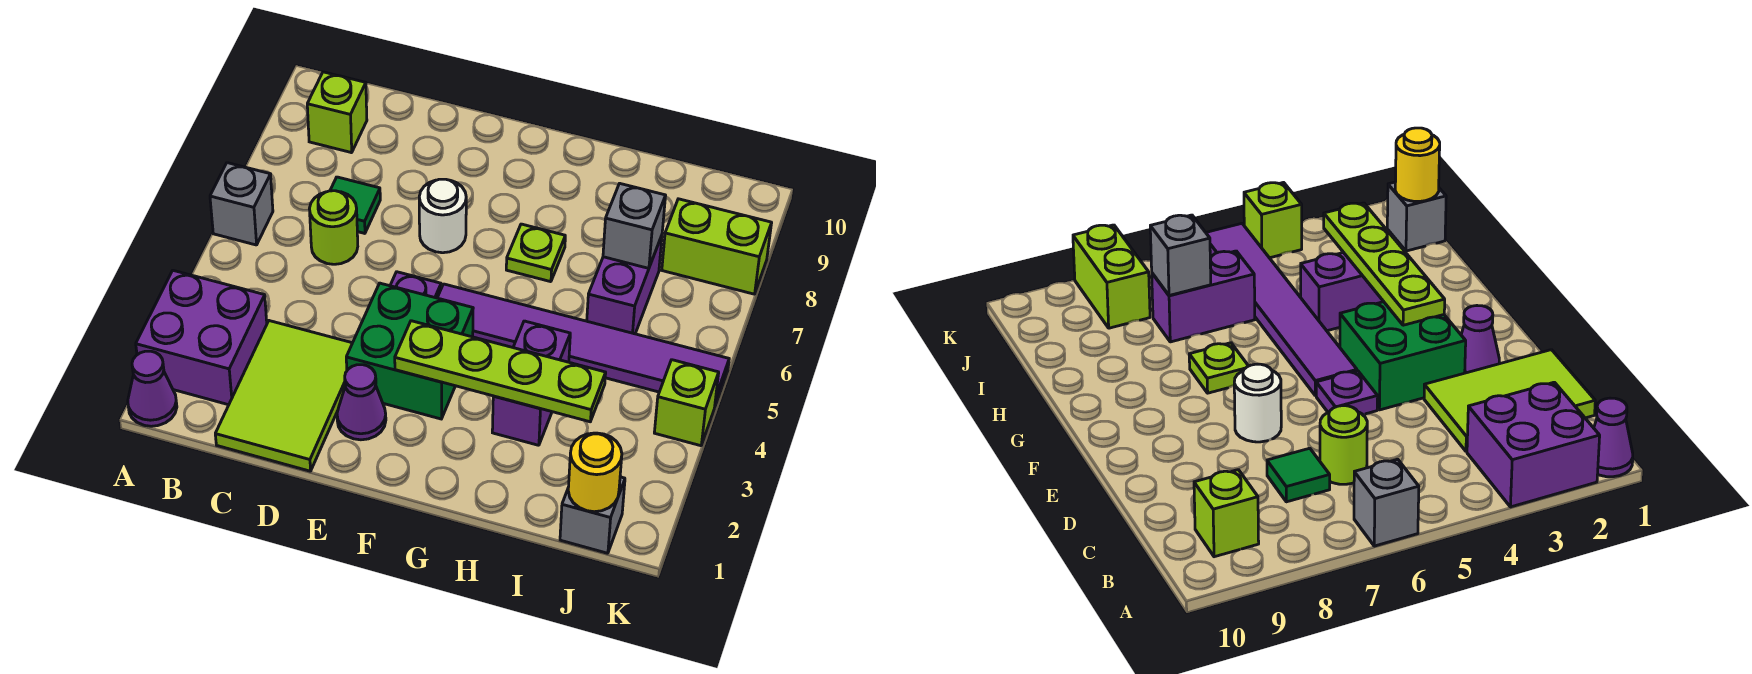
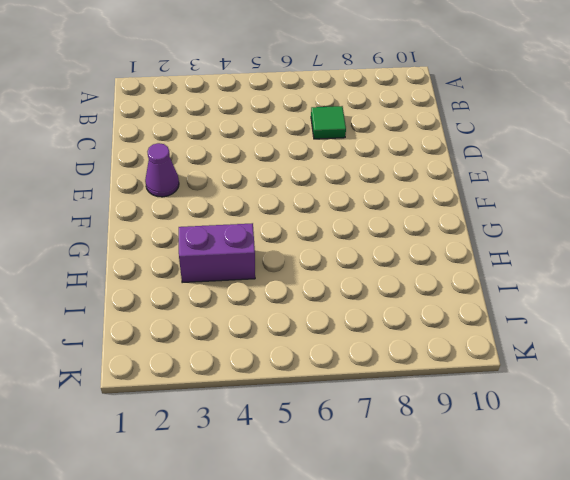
none -> purple 1x1 cone [128,351,177,426]
none -> purple 2x2 brick [136,270,267,405]
none -> grey 1x1 brick [210,163,273,245]

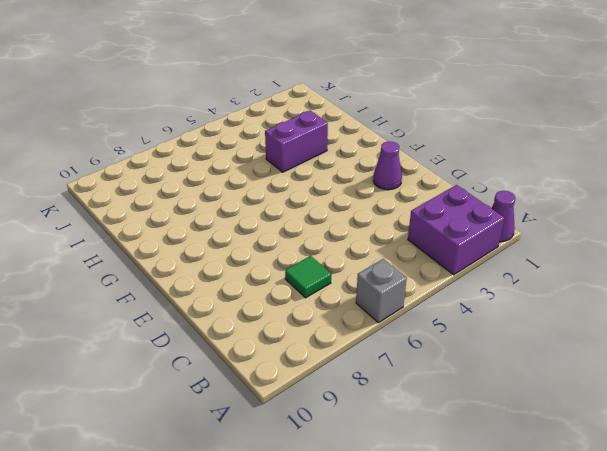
none -> lime 1x1 brick [307,72,367,153]
none -> lime 2x3 tile [215,321,352,471]
none -> lime 1x1 round brick [309,191,358,264]

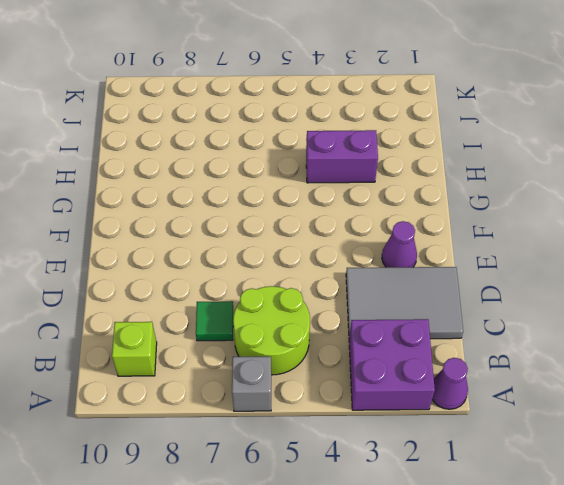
lime 2x2 round brick [233,286,310,375] -> lime 1x1 round brick [309,191,358,264]
grey 2x3 tile [346,267,463,339] -> lime 2x3 tile [215,321,352,471]
none -> green 2x2 brick [346,283,473,419]
none -> purple 1x1 plate [390,272,441,298]
none -> white 1x1 round brick [419,179,466,253]

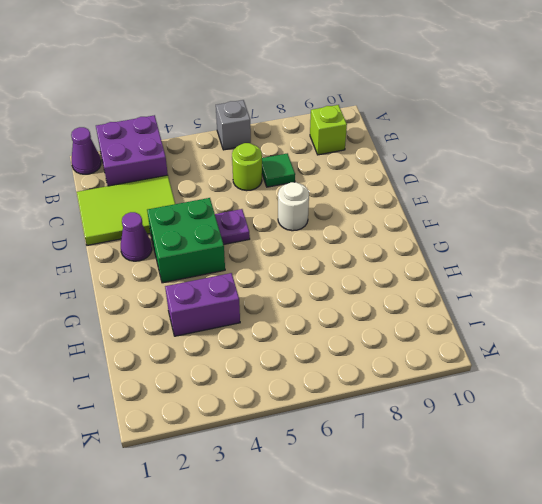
none -> purple 1x6 tile [438,284,729,405]
none -> lime 1x1 plate [506,224,565,282]
none -> purple 1x2 brick [587,236,662,334]

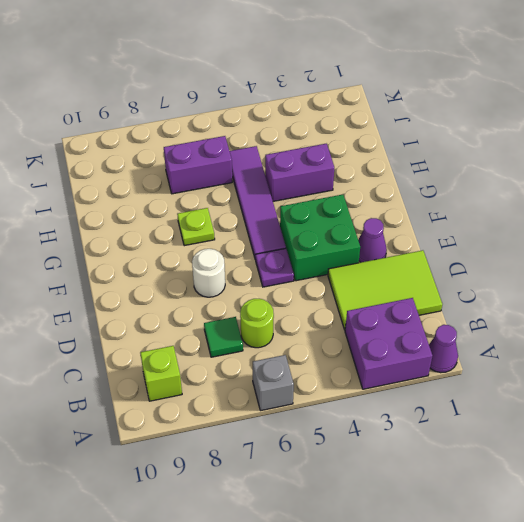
purple 1x4 tile [230,146,286,260] -> purple 1x6 tile [438,284,729,405]
none -> grey 1x1 brick [560,477,625,553]
none -> lime 1x2 brick [662,199,772,294]
none -> lime 1x1 brick [654,360,719,446]

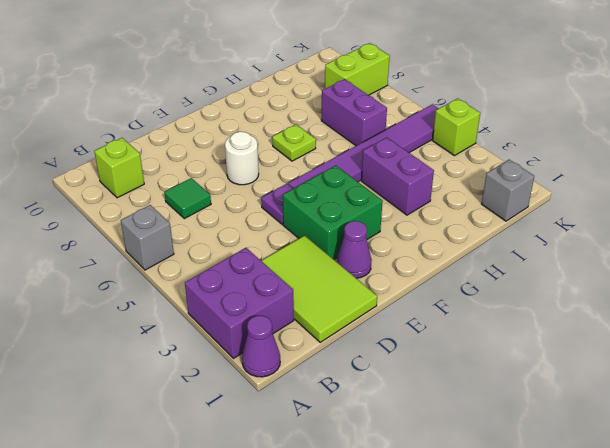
none -> lime 1x1 round brick [309,191,358,264]
none -> lime 1x4 plate [395,321,606,422]
none -> grey 1x1 brick [603,183,666,268]

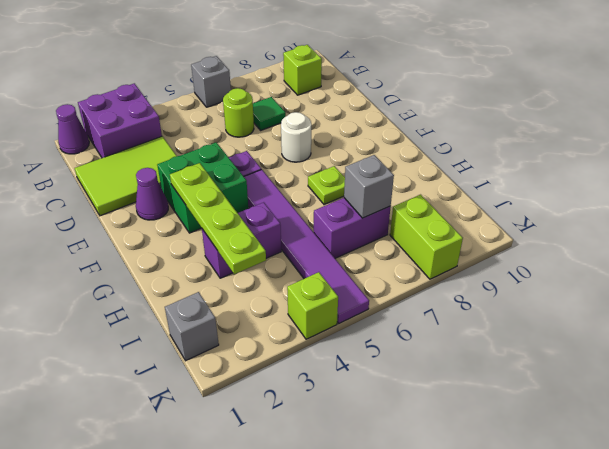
none -> yellow 1x1 round brick [568,433,622,512]

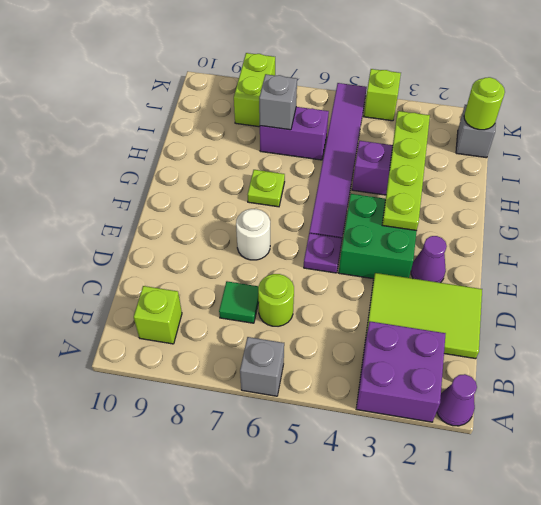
lime 1x1 round brick [464,77,505,130] -> yellow 1x1 round brick [568,433,622,512]

